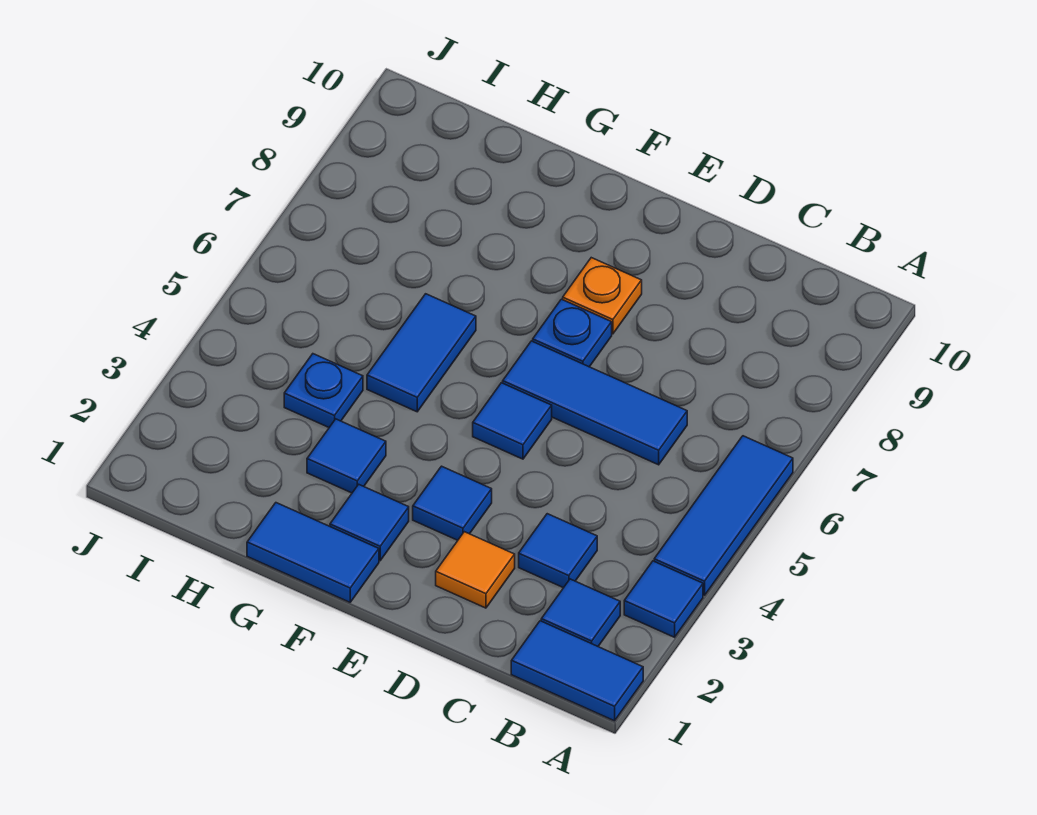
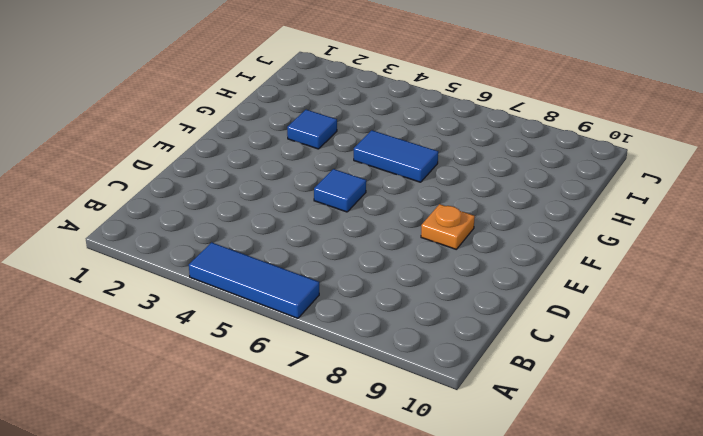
none -> blue 1x2 tile [511,621,643,721]
none -> blue 1x1 tile [624,561,703,637]
none -> blue 1x1 tile [541,579,620,646]

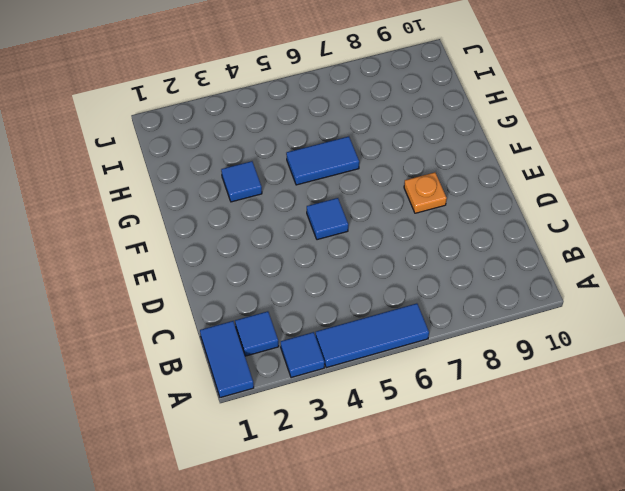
none -> blue 1x1 tile [519,514,597,588]
none -> blue 1x3 tile [503,341,687,465]
none -> orange 1x1 tile [436,532,515,608]

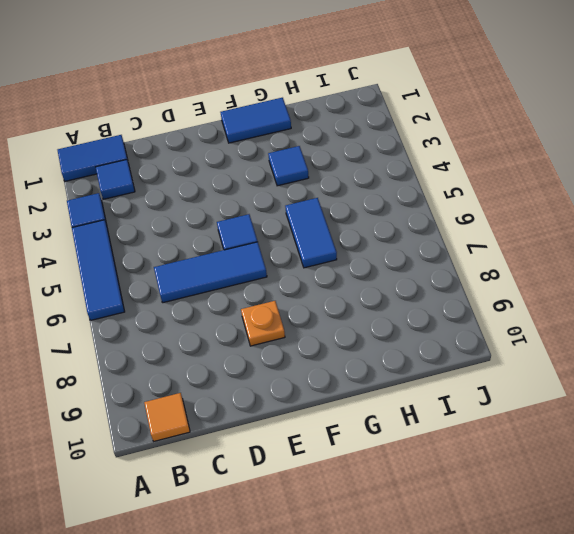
orange 1x1 tile [144,393,190,441] -> orange 1x1 tile moved to [436,532,515,608]
none -> blue 1x1 tile [519,514,597,588]
none -> blue 1x1 tile [413,466,492,540]
none -> blue 1x1 plate [533,299,612,367]

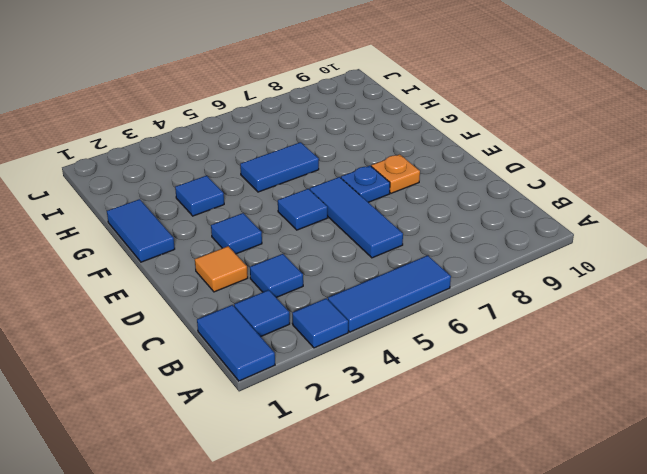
none -> blue 1x1 tile [330,484,409,561]
none -> blue 1x1 plate [284,354,363,427]

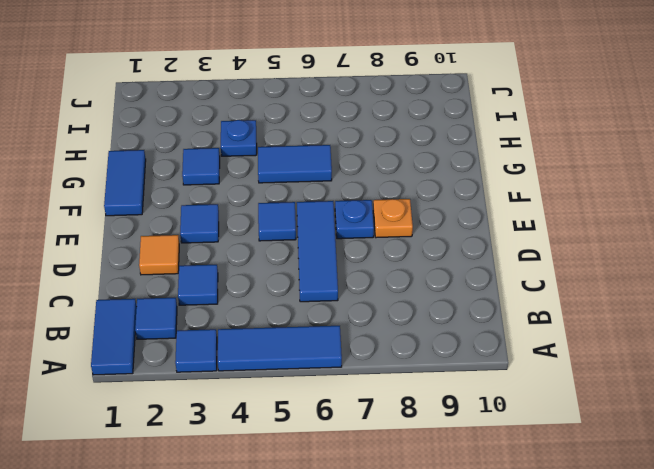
none -> blue 1x1 tile [330,484,409,561]

